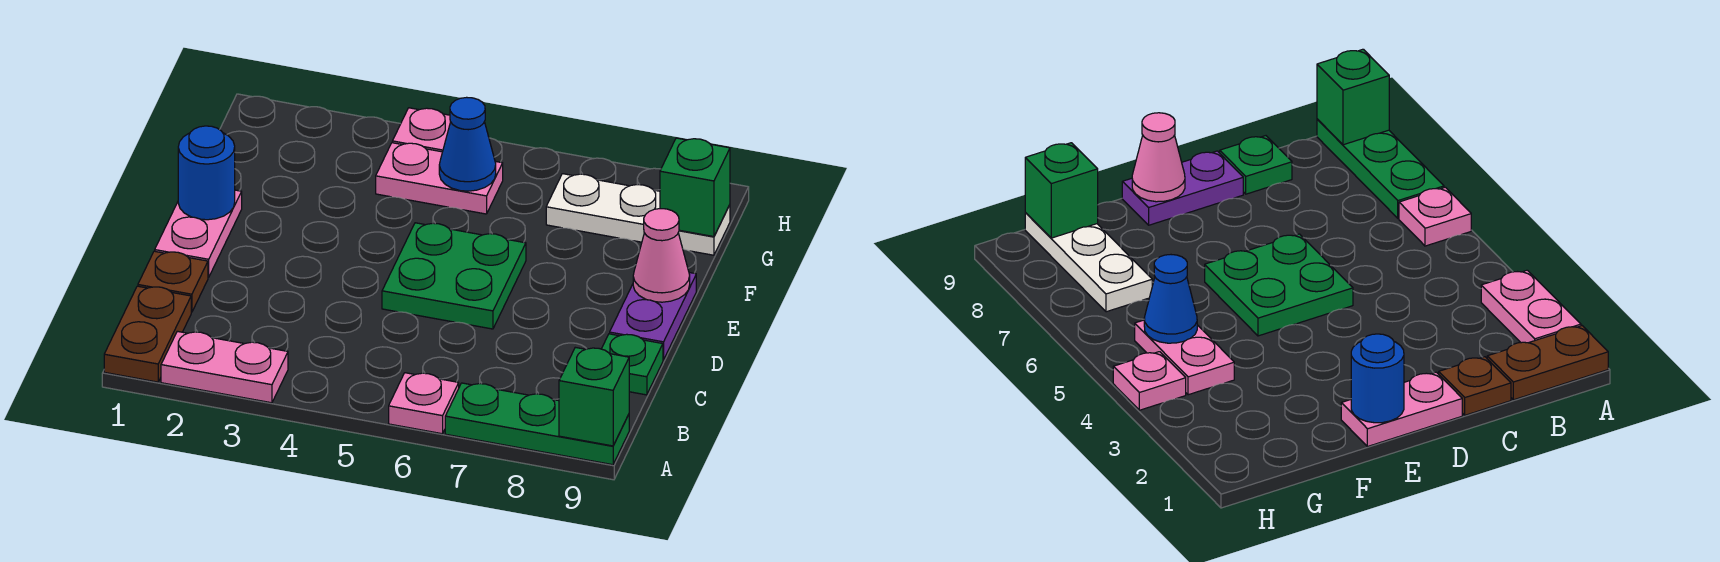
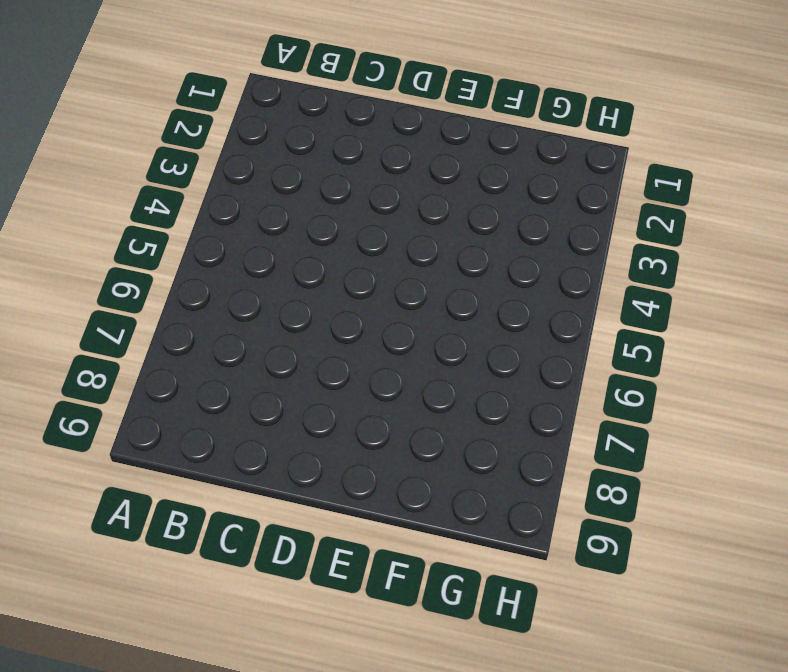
none -> brown 1x2 plate [104,286,191,382]
none -> pink 1x2 plate [161,331,288,403]
none -> pink 1x1 plate [389,373,459,434]

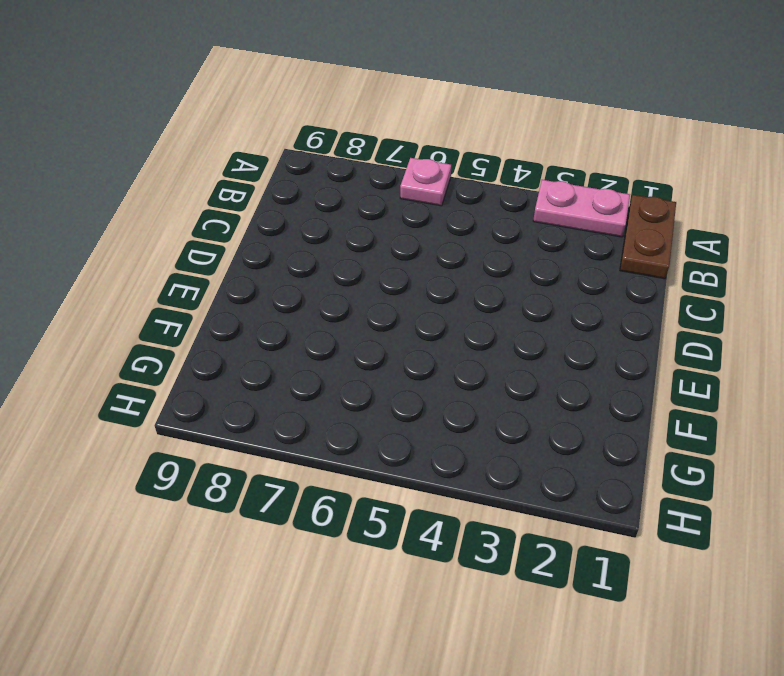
none -> green 1x3 plate [445,383,629,465]
none -> brown 1x1 plate [138,251,208,312]
none -> green 1x1 plate [602,334,663,395]

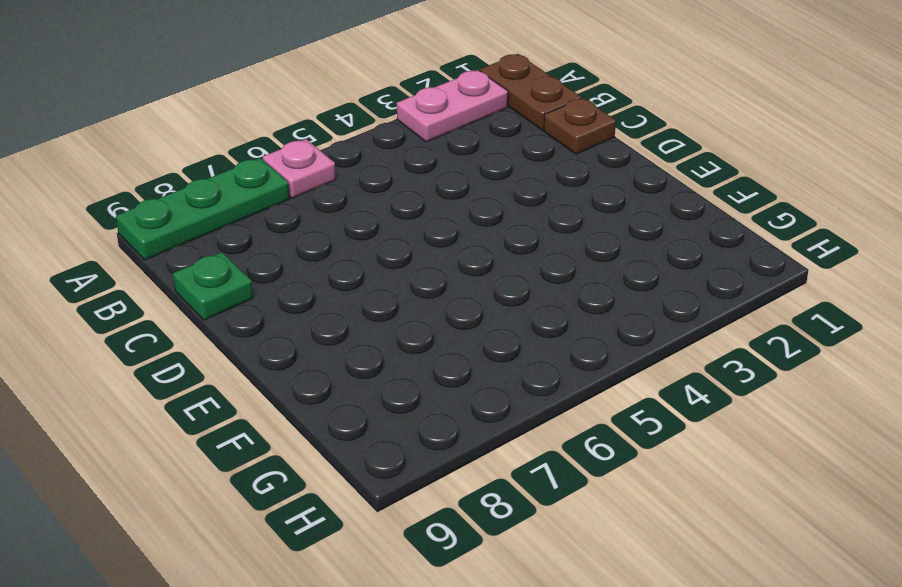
none -> pink 1x2 plate [155,190,242,277]
none -> green 2x2 plate [382,223,526,329]
none -> purple 1x2 plate [610,273,696,360]

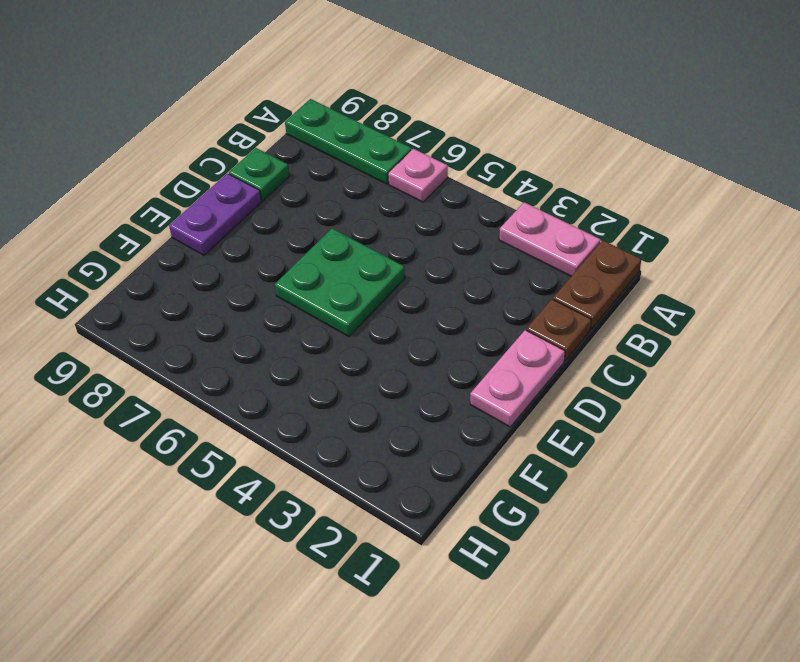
none -> pink 1x2 plate [376,143,503,214]
none -> white 1x3 plate [546,174,730,255]
none -> pink 1x1 plate [392,108,450,152]

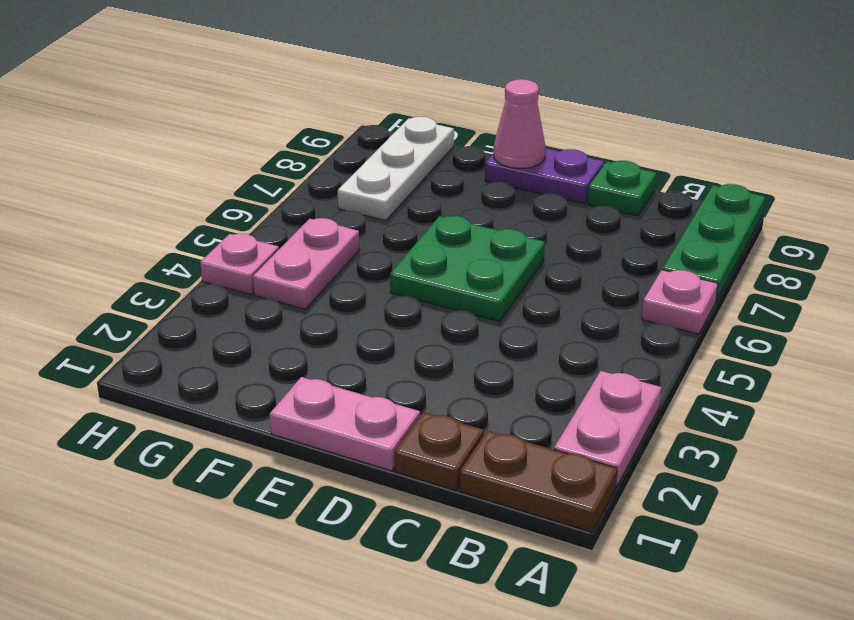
none -> green 1x1 brick [559,347,629,446]
none -> blue 1x1 round brick [178,126,235,220]
none -> blue 1x1 cone [439,97,496,191]

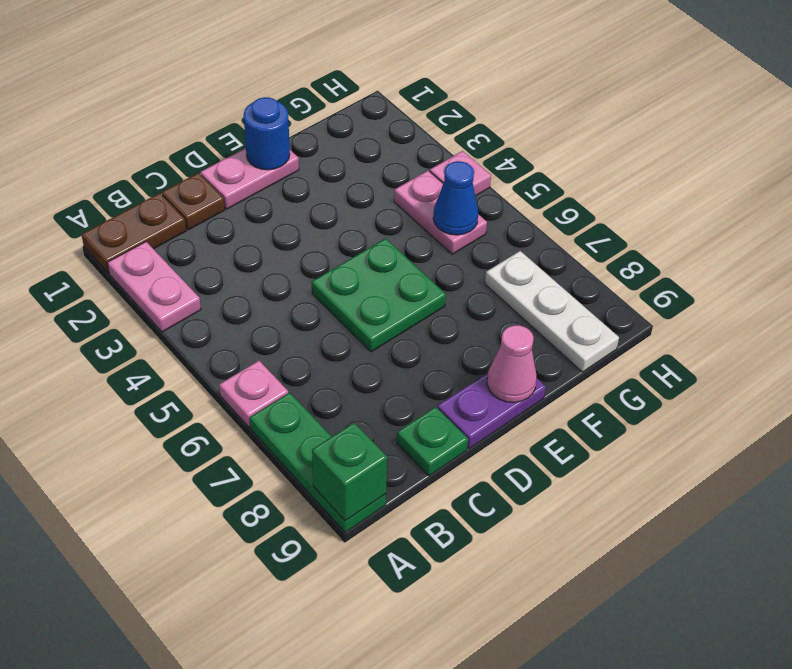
none -> green 1x1 brick [660,138,730,237]

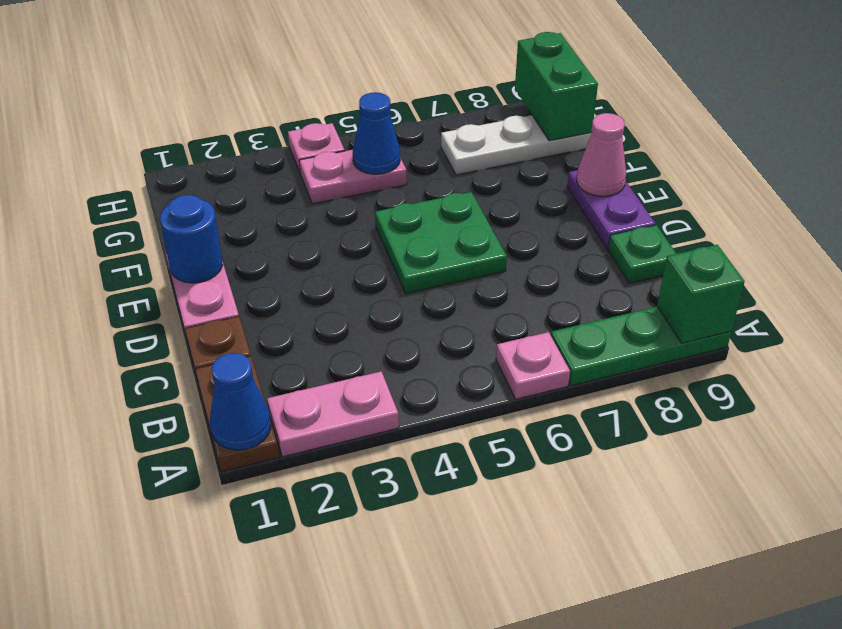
blue 1x1 cone [210,353,271,450] -> none
green 1x2 brick [515,32,598,141] -> green 1x1 brick [660,138,730,237]

